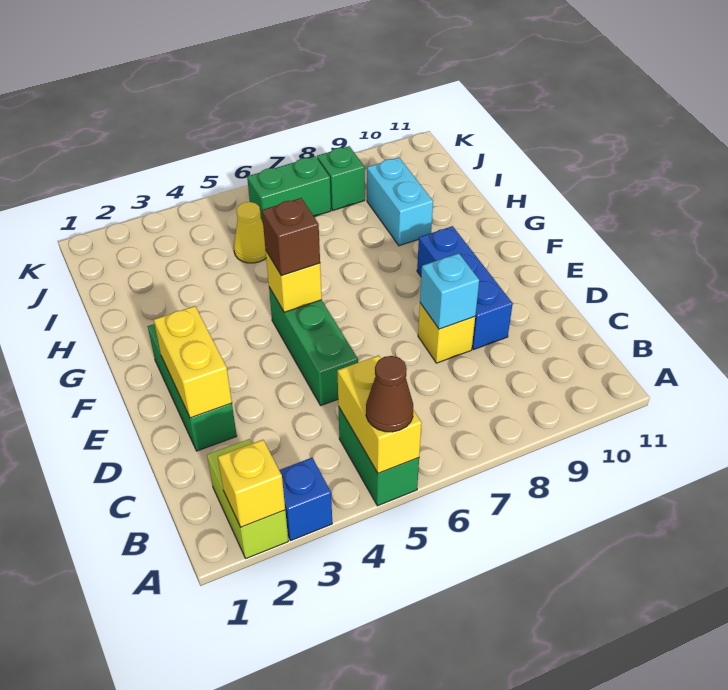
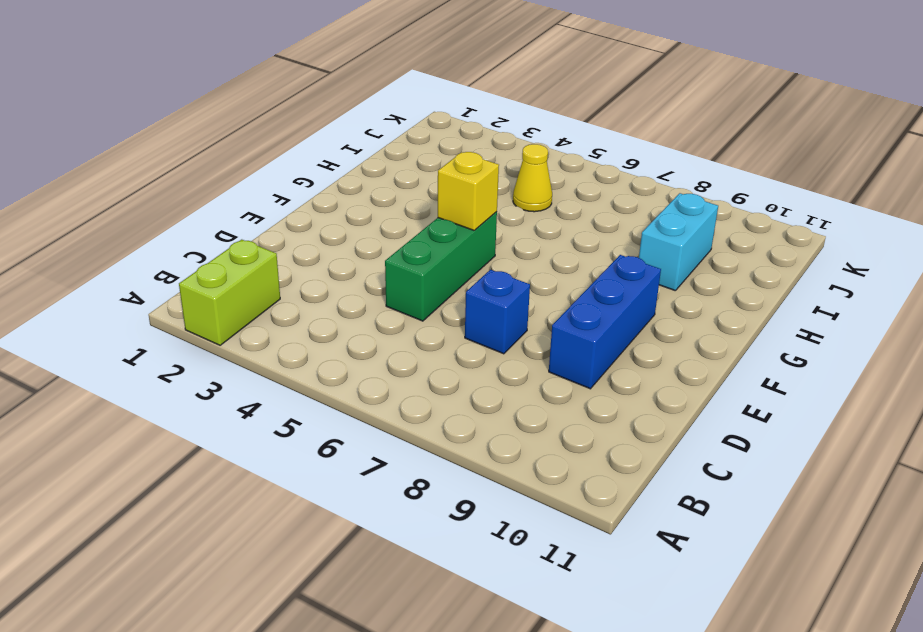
blue 1x1 brick [465,270,530,354] -> blue 1x1 brick moved to [279,458,332,540]
none -> green 1x2 brick [339,408,419,506]
none -> green 1x3 brick [148,324,237,451]
none -> yellow 1x1 brick [418,303,475,363]

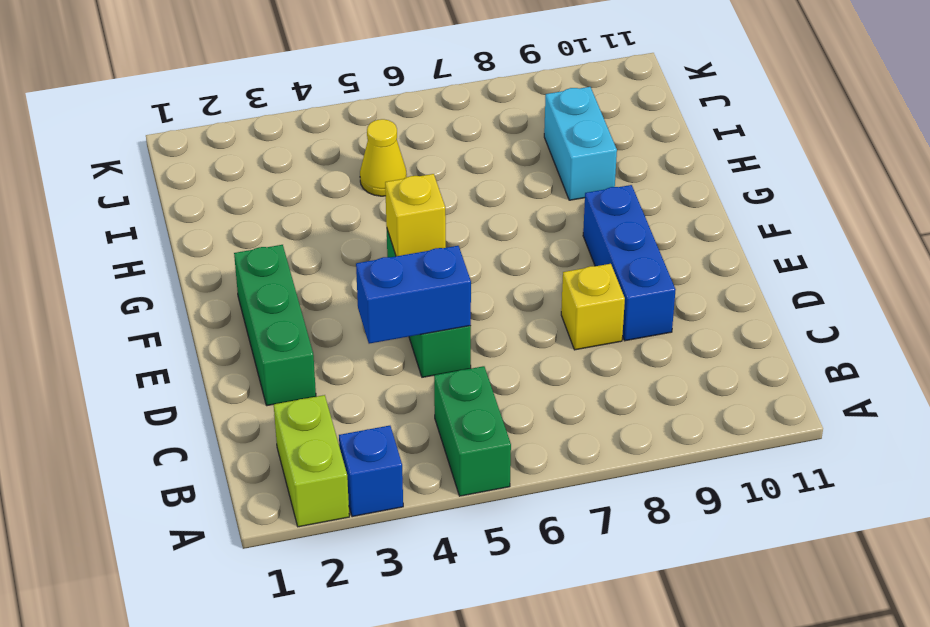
blue 1x2 brick [356,246,471,344] -> none
none -> green 1x2 brick [247,156,331,223]
none -> green 1x1 brick [317,146,365,210]
none -> yellow 1x1 brick [218,440,285,527]

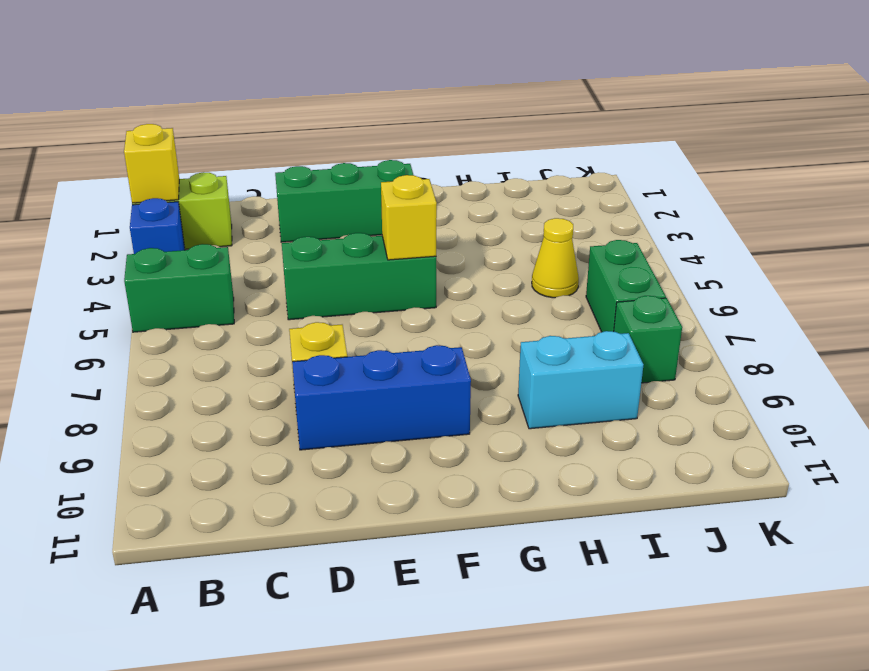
none -> yellow 1x2 brick [337,355,422,473]
none -> yellow 1x2 brick [154,306,232,418]
none -> cyan 1x1 brick [420,253,479,329]

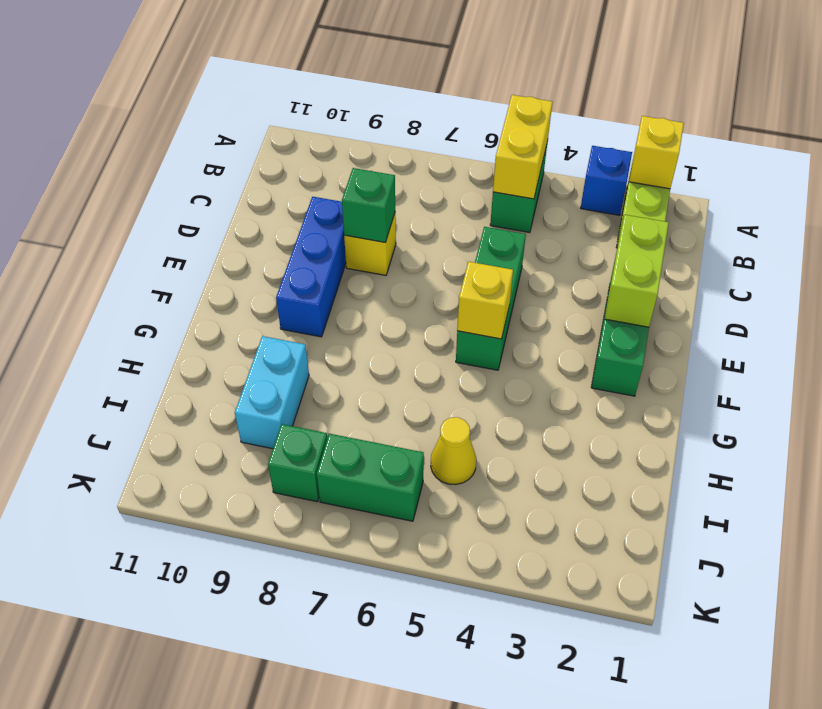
lime 1x2 brick [605,215,669,327] -> yellow 1x2 brick [154,306,232,418]
green 1x1 brick [342,168,395,243] -> cyan 1x1 brick [420,253,479,329]
none -> brown 1x1 cone [366,356,413,432]
none -> brown 1x1 brick [262,198,320,276]

